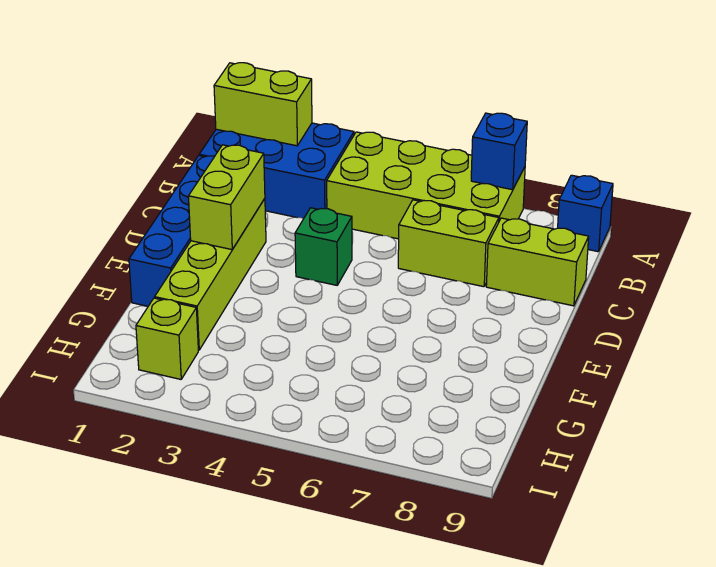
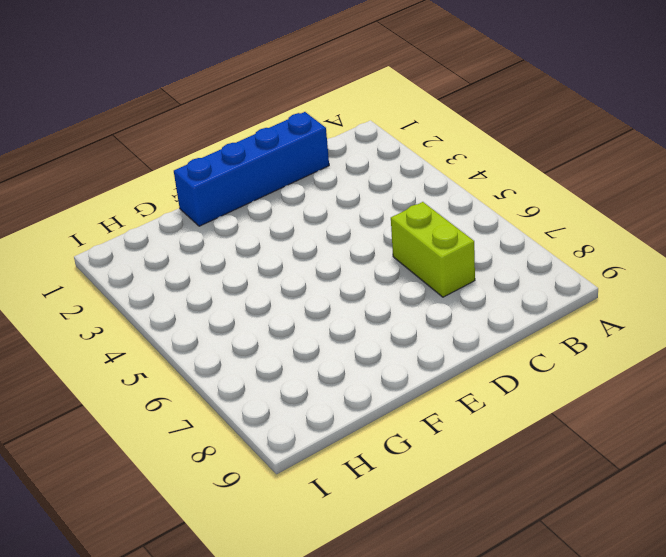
none -> blue 2x3 brick [199,123,354,219]
none -> lime 2x4 brick [327,132,525,239]
none -> blue 1x1 brick [558,175,613,252]

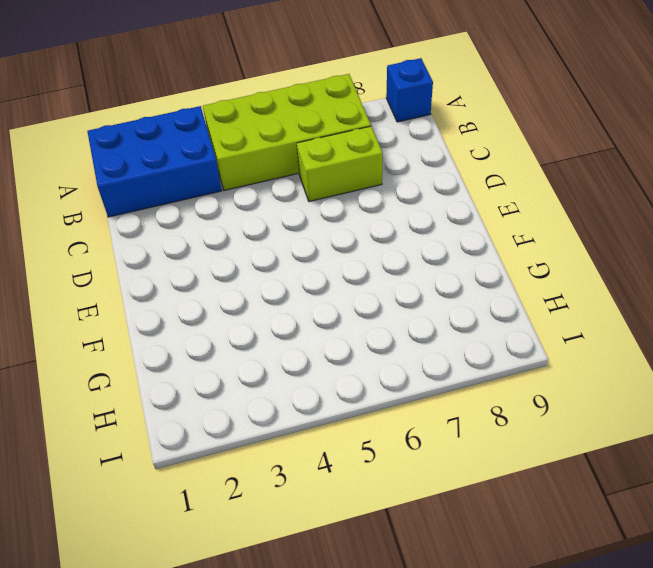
none -> blue 1x4 brick [129,156,215,306]
none -> lime 1x2 brick [486,218,589,306]
none -> lime 1x4 brick [155,199,266,350]

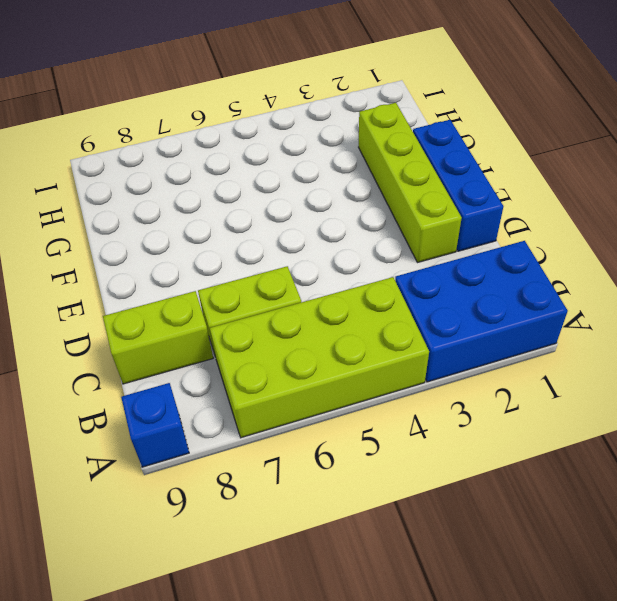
blue 1x3 brick [413,120,503,251] -> blue 1x4 brick [129,156,215,306]
none -> green 1x1 brick [295,208,352,285]
none -> lime 1x1 brick [136,298,198,379]
none -> lime 1x2 brick [214,63,312,146]

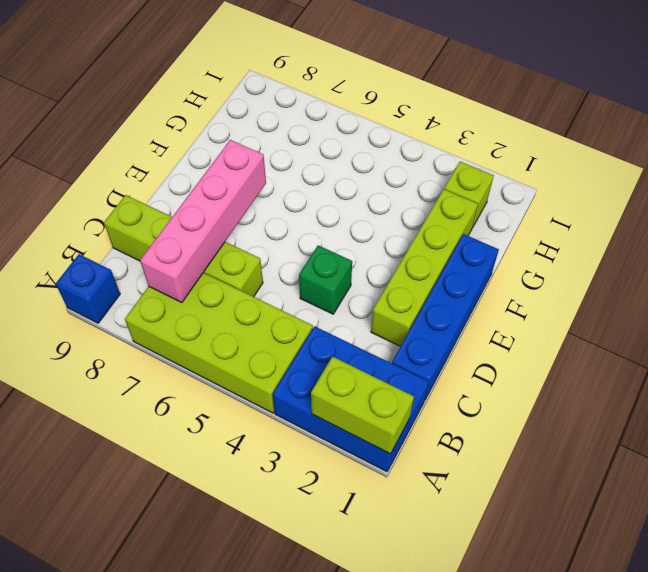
pink 1x4 brick [140,140,266,303] -> none
none -> blue 1x1 brick [471,113,527,190]
none -> lime 1x2 brick [189,145,265,250]

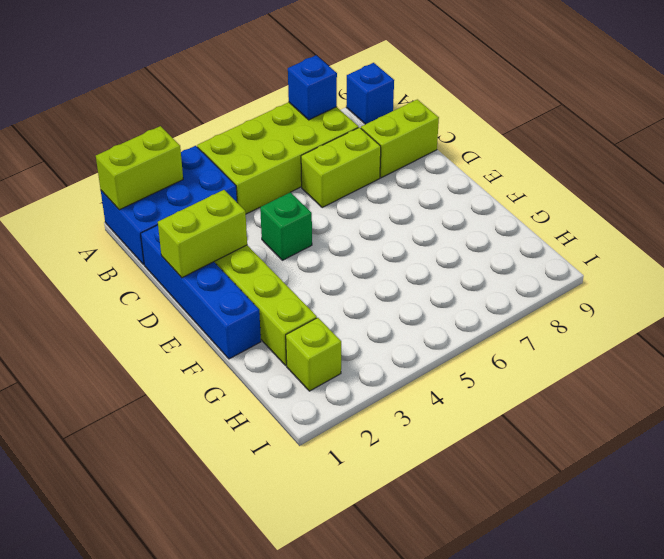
lime 1x2 brick [158,190,247,278] -> lime 1x2 brick turned to [189,145,265,250]

